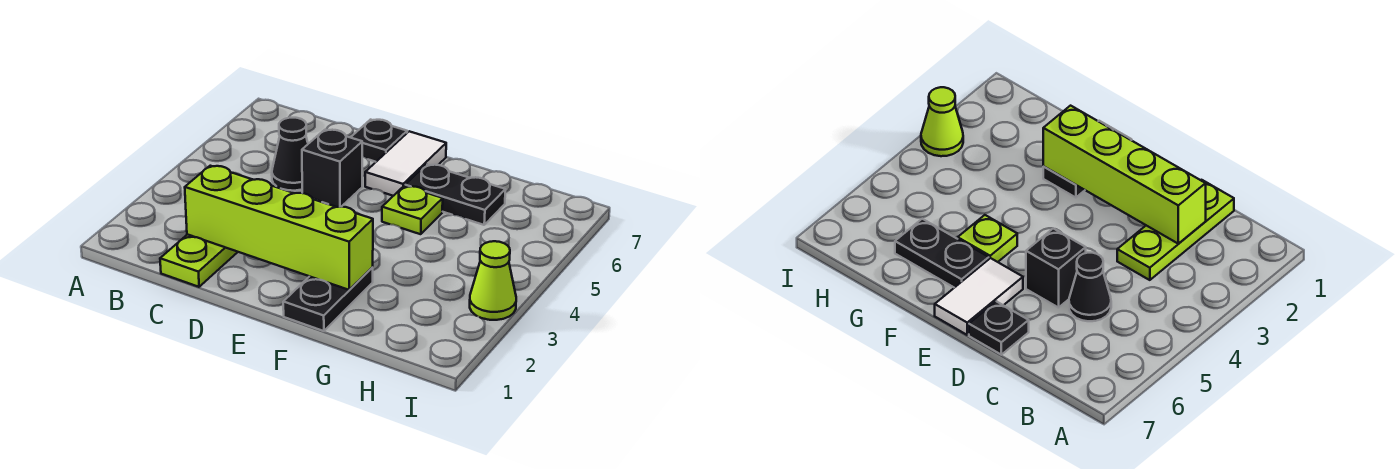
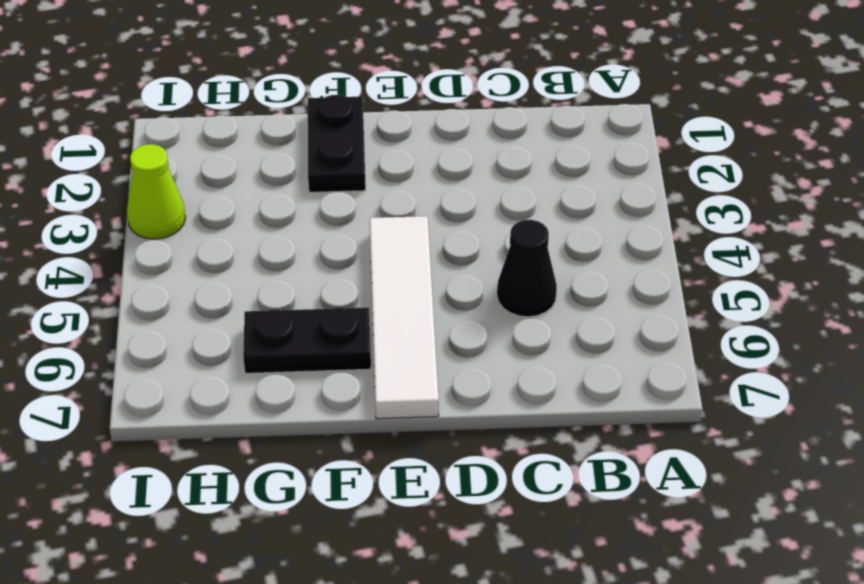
white 1x4 tile [369,216,439,419] -> white 1x2 tile [365,131,446,196]
none -> lime 1x3 plate [160,234,237,287]
none -> black 1x1 brick [302,130,362,207]

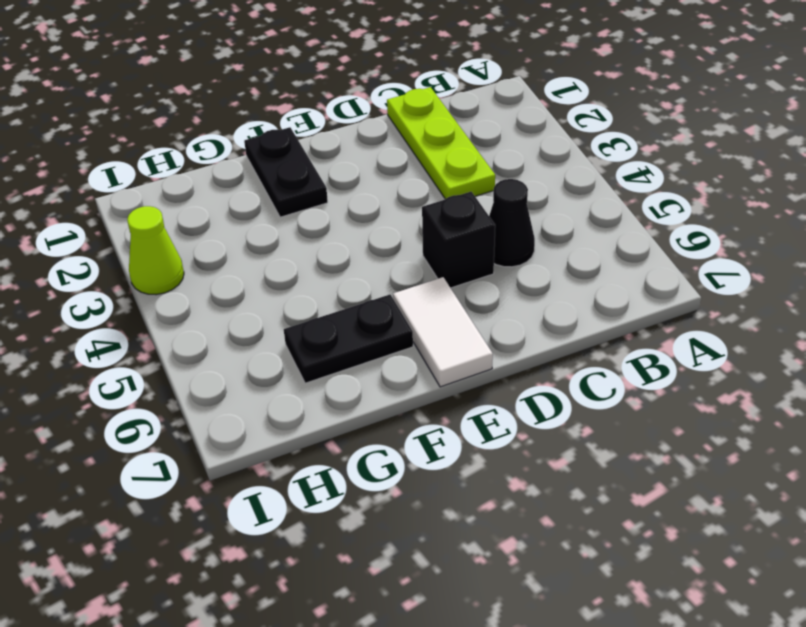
none -> black 1x1 plate [351,120,407,162]
none -> lime 1x1 plate [382,186,443,234]

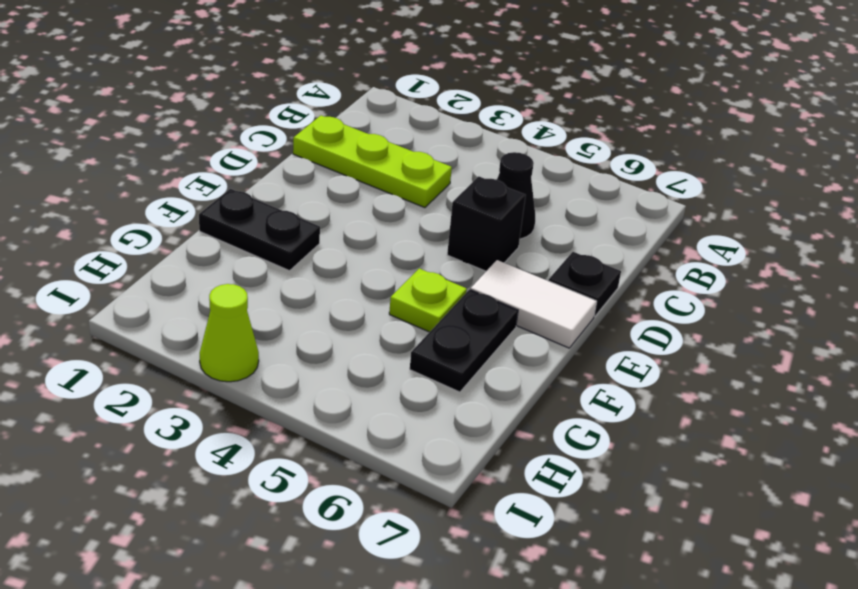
none -> lime 1x4 brick [185,166,373,290]

